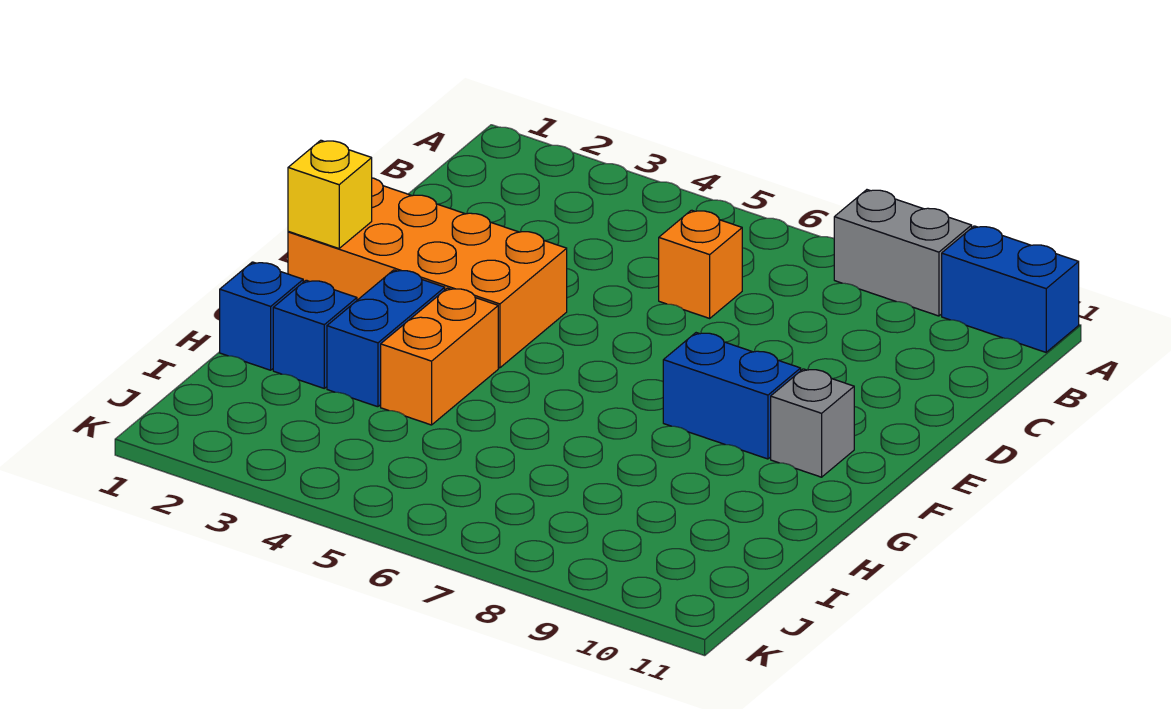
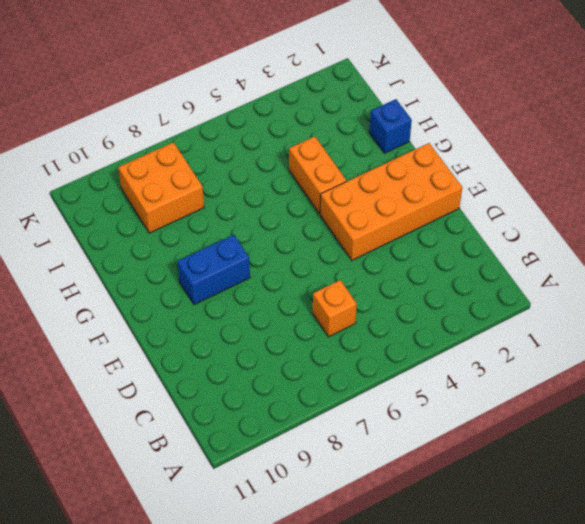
orange 2x2 brick [118,142,204,233] -> none
none -> grey 1x2 brick [834,190,972,316]
none -> blue 1x2 brick [942,226,1079,352]

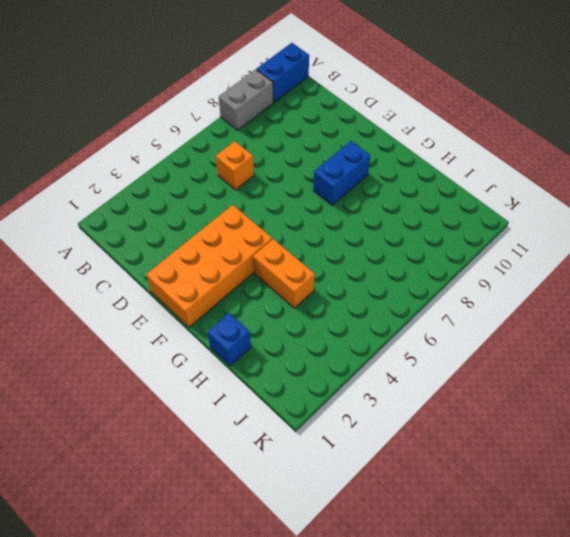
none -> grey 1x1 brick [771,369,854,477]
none -> blue 1x2 brick [327,270,445,407]

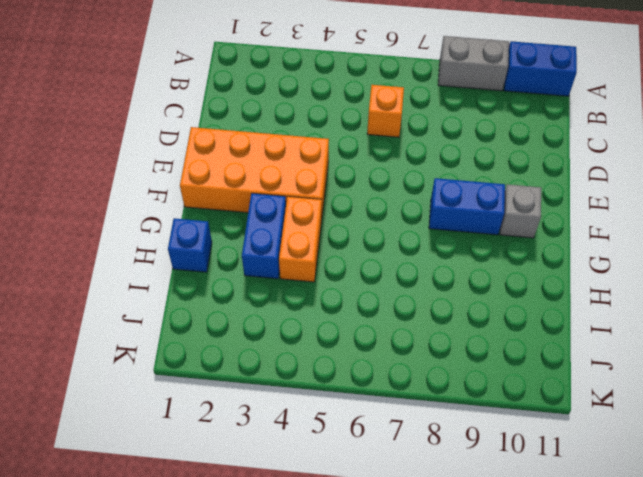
none -> blue 1x1 brick [273,280,357,388]
none -> yellow 1x1 brick [288,140,372,248]

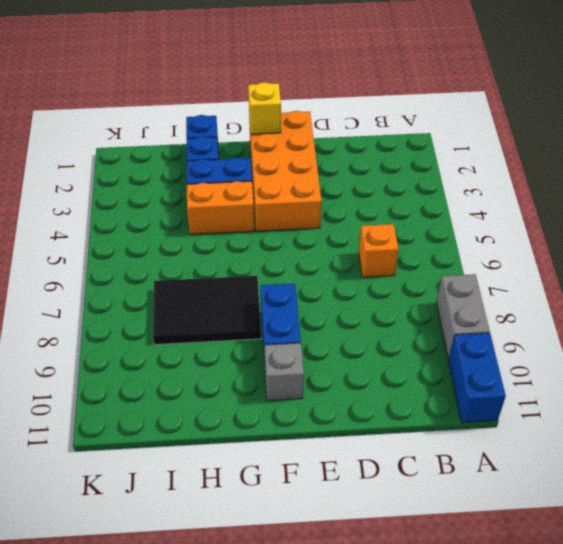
black 2x3 tile [153,276,261,345] -> none

